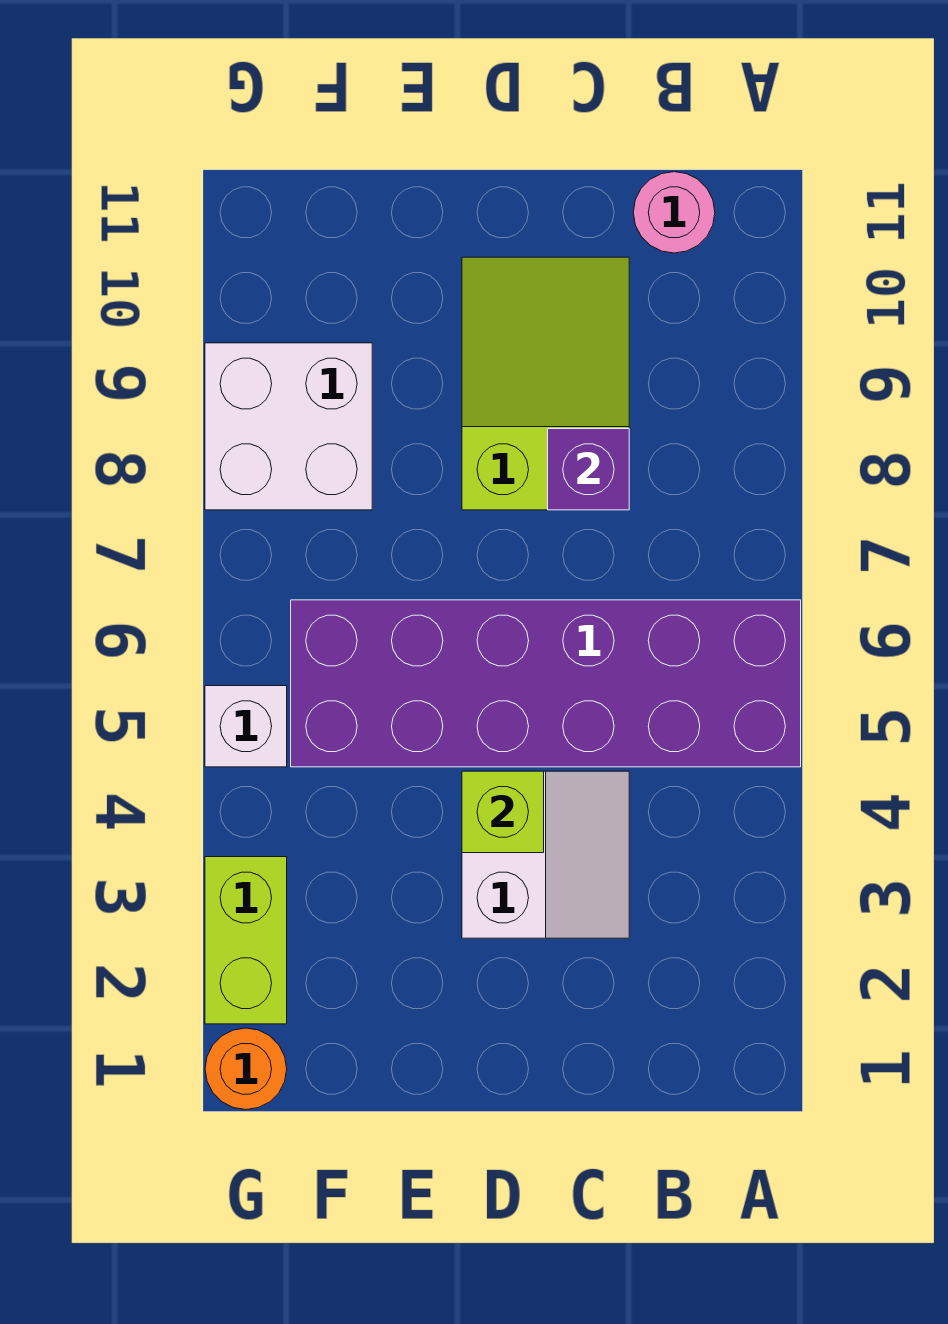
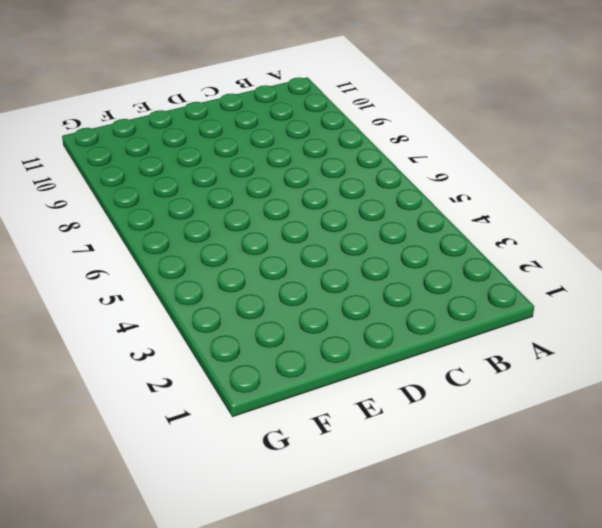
none -> purple 2x6 brick [291,600,801,767]
none -> pink 1x1 round brick [633,172,715,253]

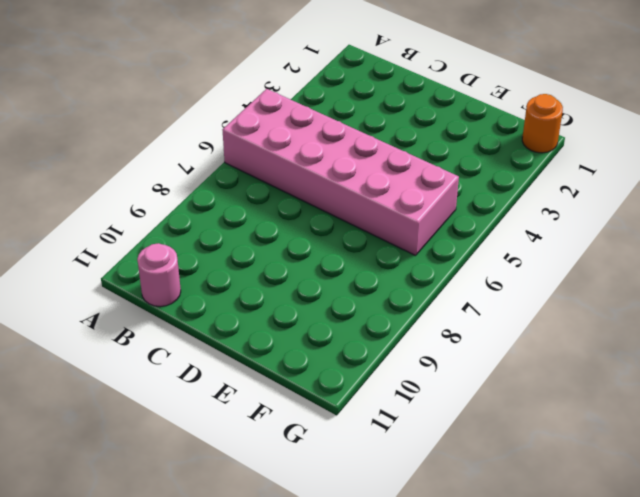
pink 2x6 brick [223,89,459,256] -> purple 2x6 brick [291,600,801,767]
none -> white 2x2 slope [462,771,629,938]
none -> lime 2x3 slope [462,257,629,510]

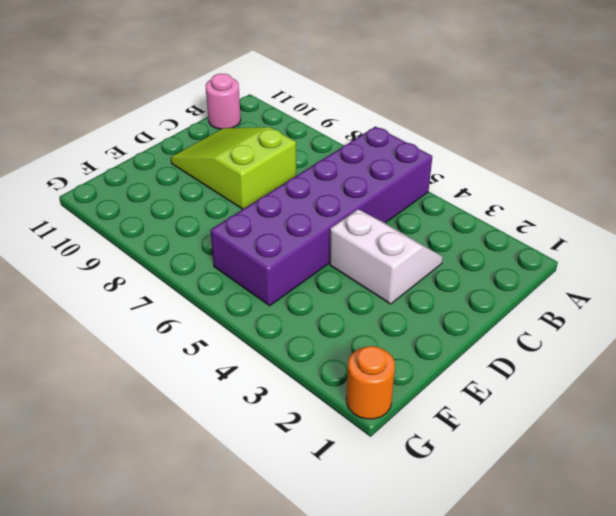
none -> white 2x2 brick [205,343,372,510]
none -> lime 1x2 brick [205,857,287,1024]

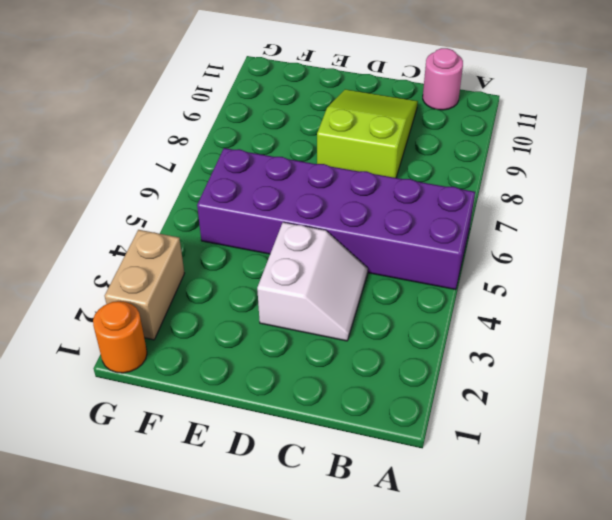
tan 1x2 brick [105,230,185,340] -> lime 1x2 brick [205,857,287,1024]
none -> white 2x2 brick [205,343,372,510]
none -> white 1x1 brick [205,686,287,767]

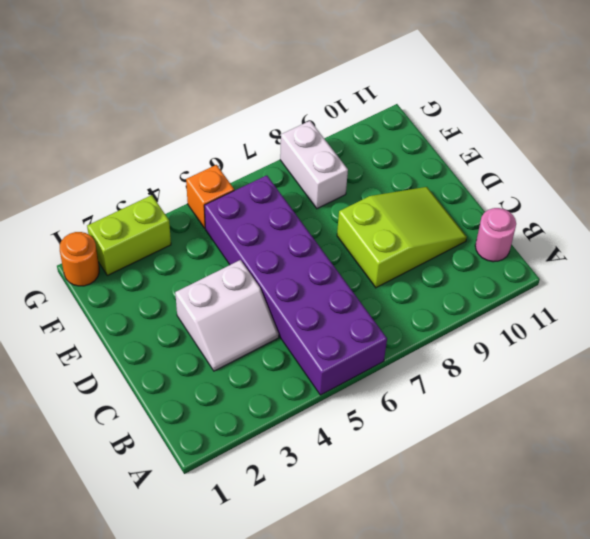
white 1x2 brick [280,121,348,209] -> white 2x2 brick [205,343,372,510]
orange 1x1 brick [186,165,234,228] -> white 1x1 brick [205,686,287,767]
none -> purple 1x1 brick [548,429,629,510]
none -> lime 1x1 brick [462,771,544,853]

